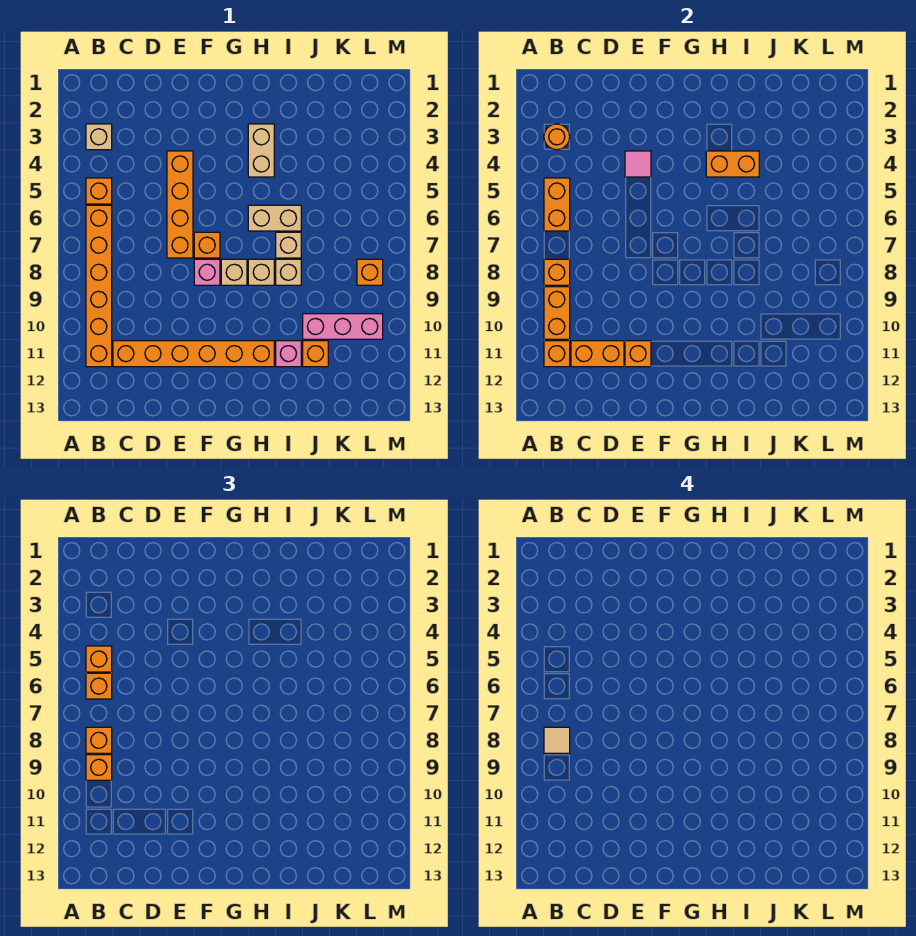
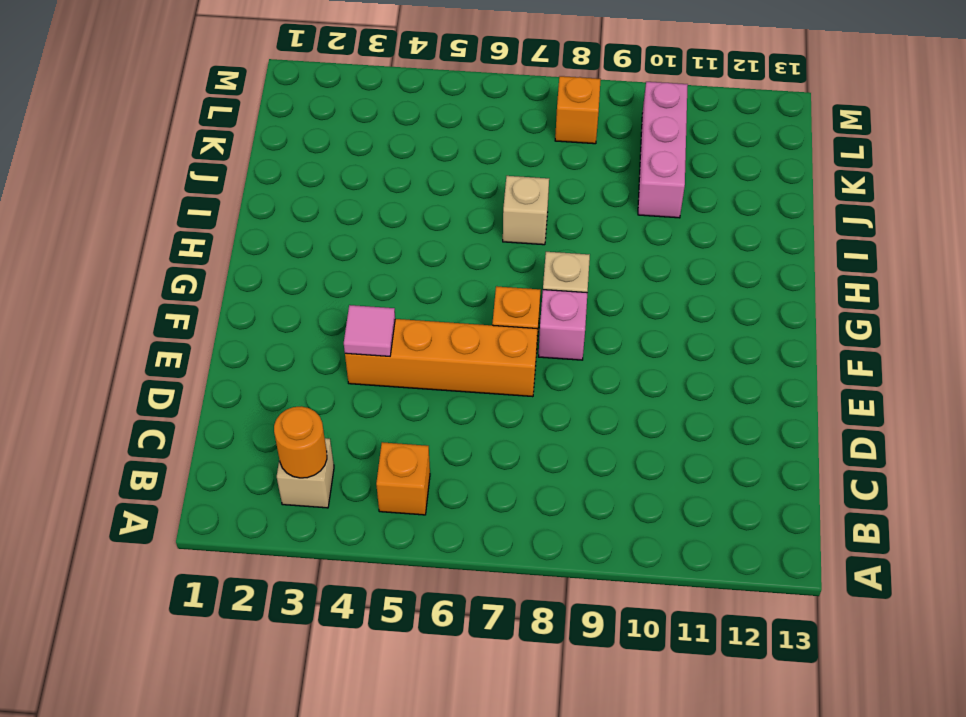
none -> orange 1x6 brick [86,205,112,367]
none -> orange 1x6 brick [113,341,274,367]
none -> tan 1x2 brick [248,124,274,177]
none -> tan 1x2 brick [248,205,301,231]

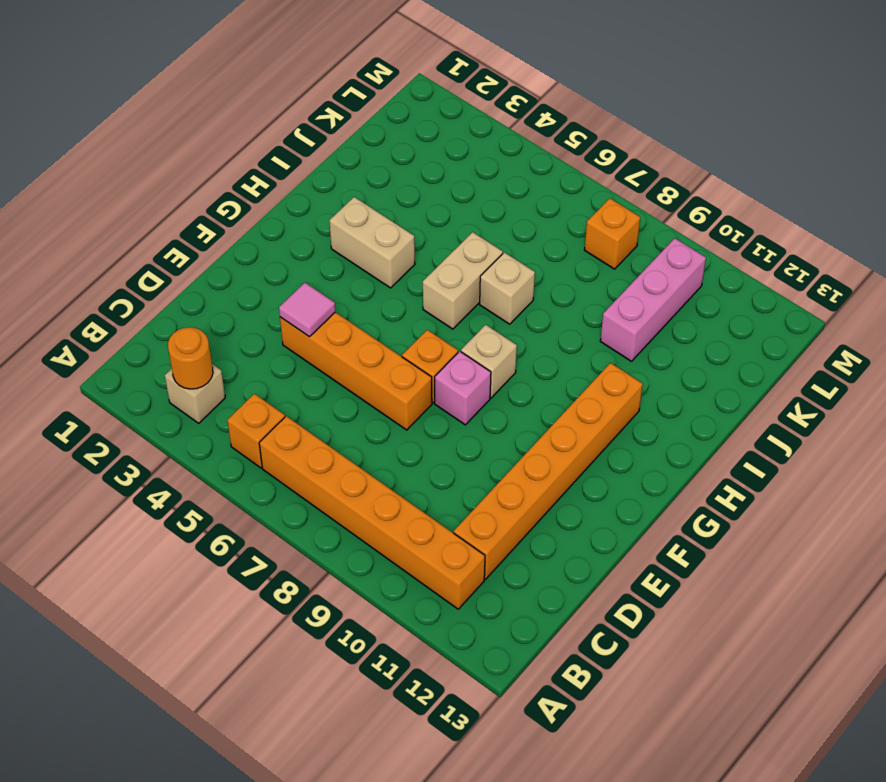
none -> tan 1x1 brick [248,259,274,285]
none -> tan 1x1 brick [276,259,301,285]
none -> pink 1x1 brick [276,341,301,367]
none -> orange 1x1 brick [303,341,328,367]

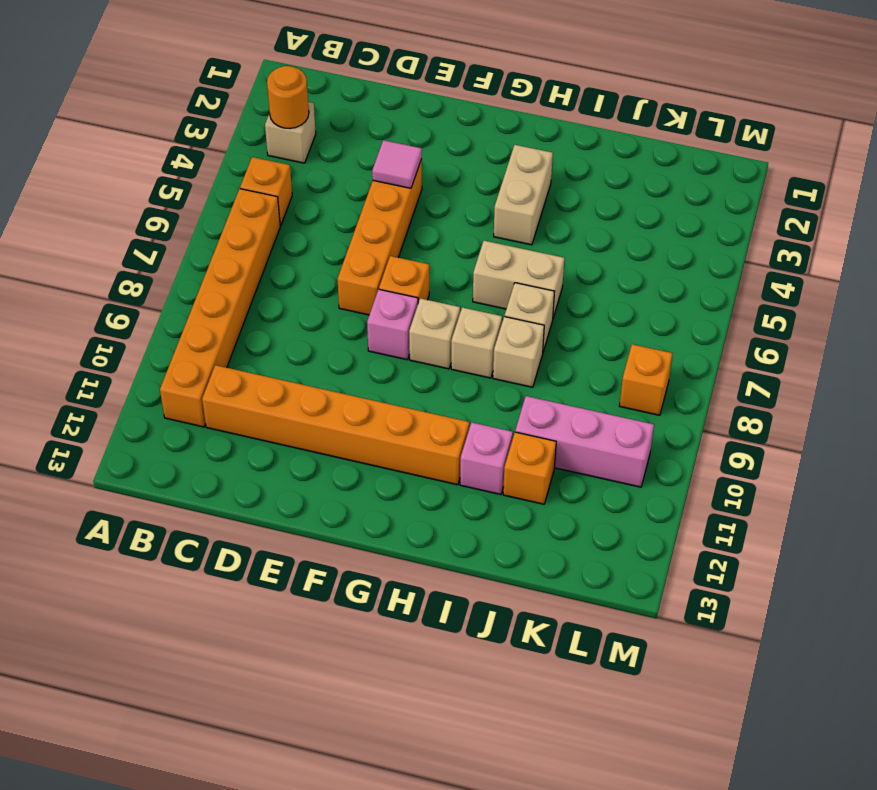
none -> orange 1x2 brick [544,178,570,231]
none -> orange 1x1 brick [544,259,570,285]
none -> orange 1x2 brick [544,287,570,339]
none -> orange 1x1 brick [544,341,570,367]

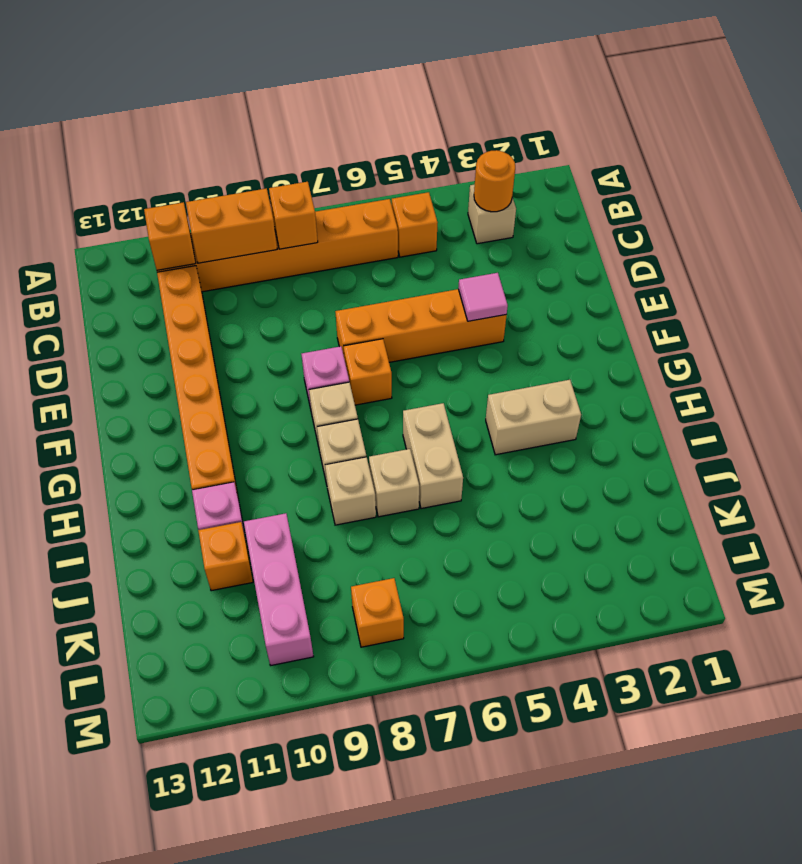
none -> orange 1x2 brick [544,178,570,231]
none -> orange 1x2 brick [571,341,624,367]
none -> orange 1x1 brick [625,341,651,367]
none -> orange 1x2 brick [706,151,759,177]

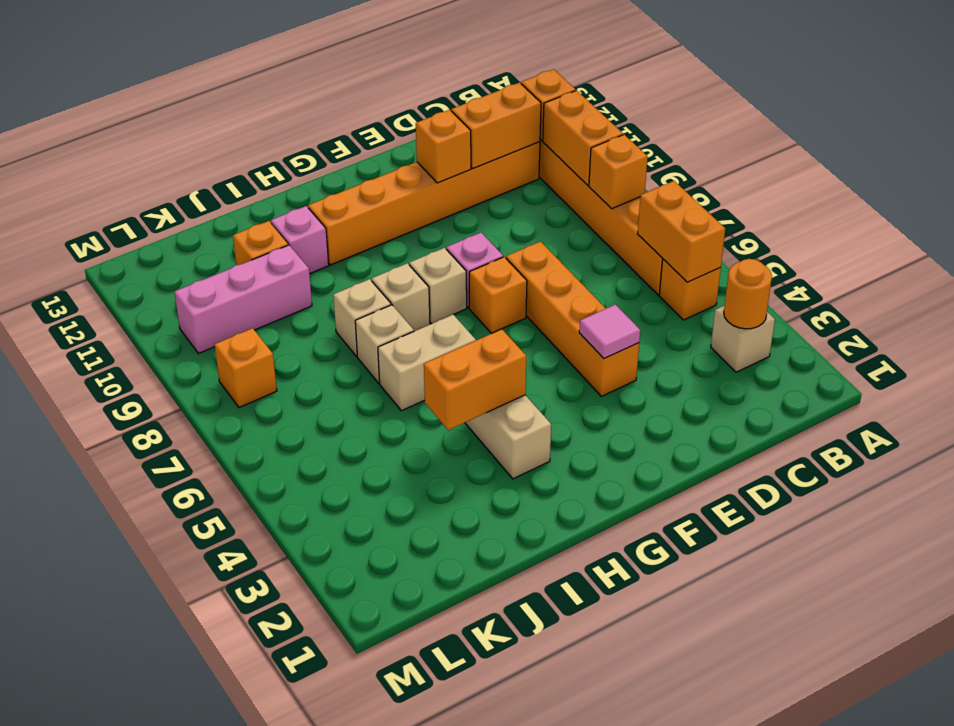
none -> orange 1x1 brick [86,646,112,672]
none -> orange 1x1 brick [86,673,112,699]
none -> orange 1x1 brick [86,727,112,753]
none -> orange 1x1 brick [86,755,112,780]

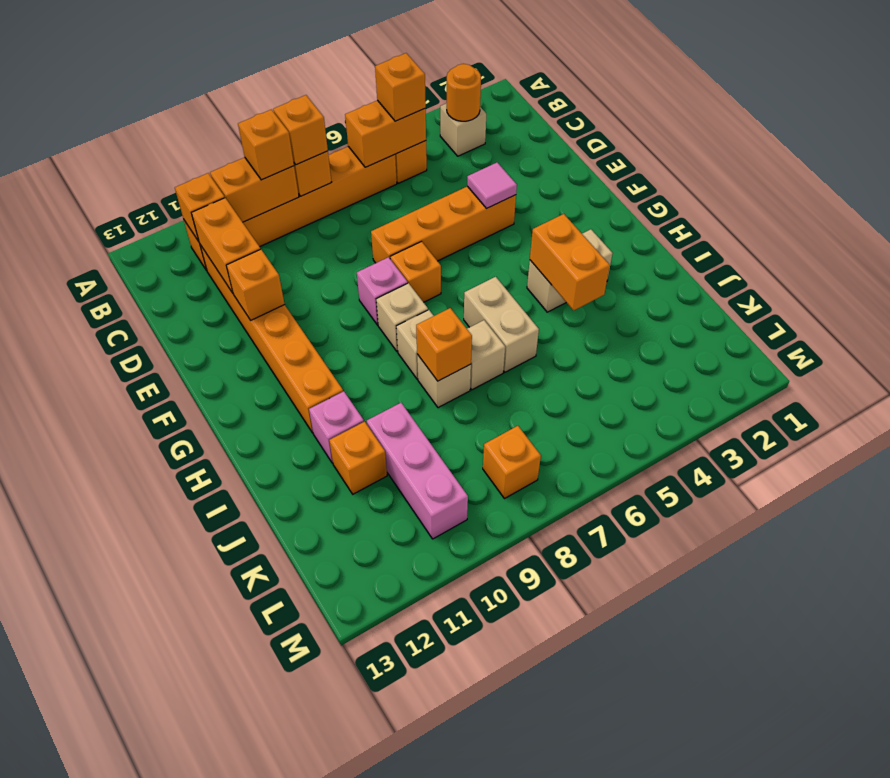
orange 1x1 brick [416,308,472,381] -> orange 1x1 brick moved to [86,673,112,699]
none -> tan 1x1 tile [544,727,570,753]

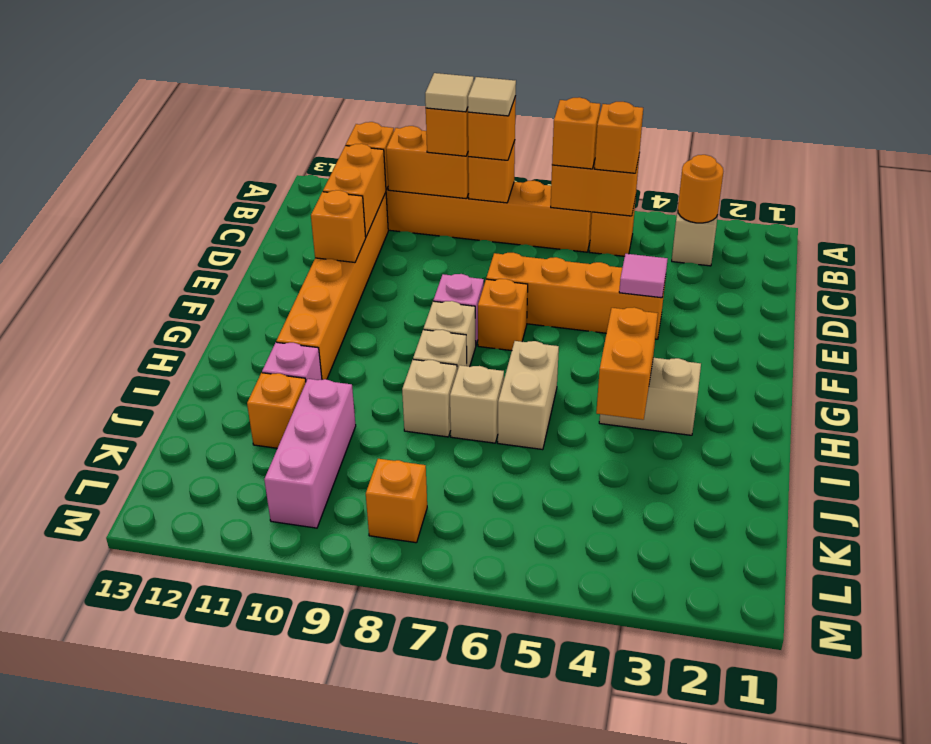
tan 1x1 tile [425,73,474,112] -> none

